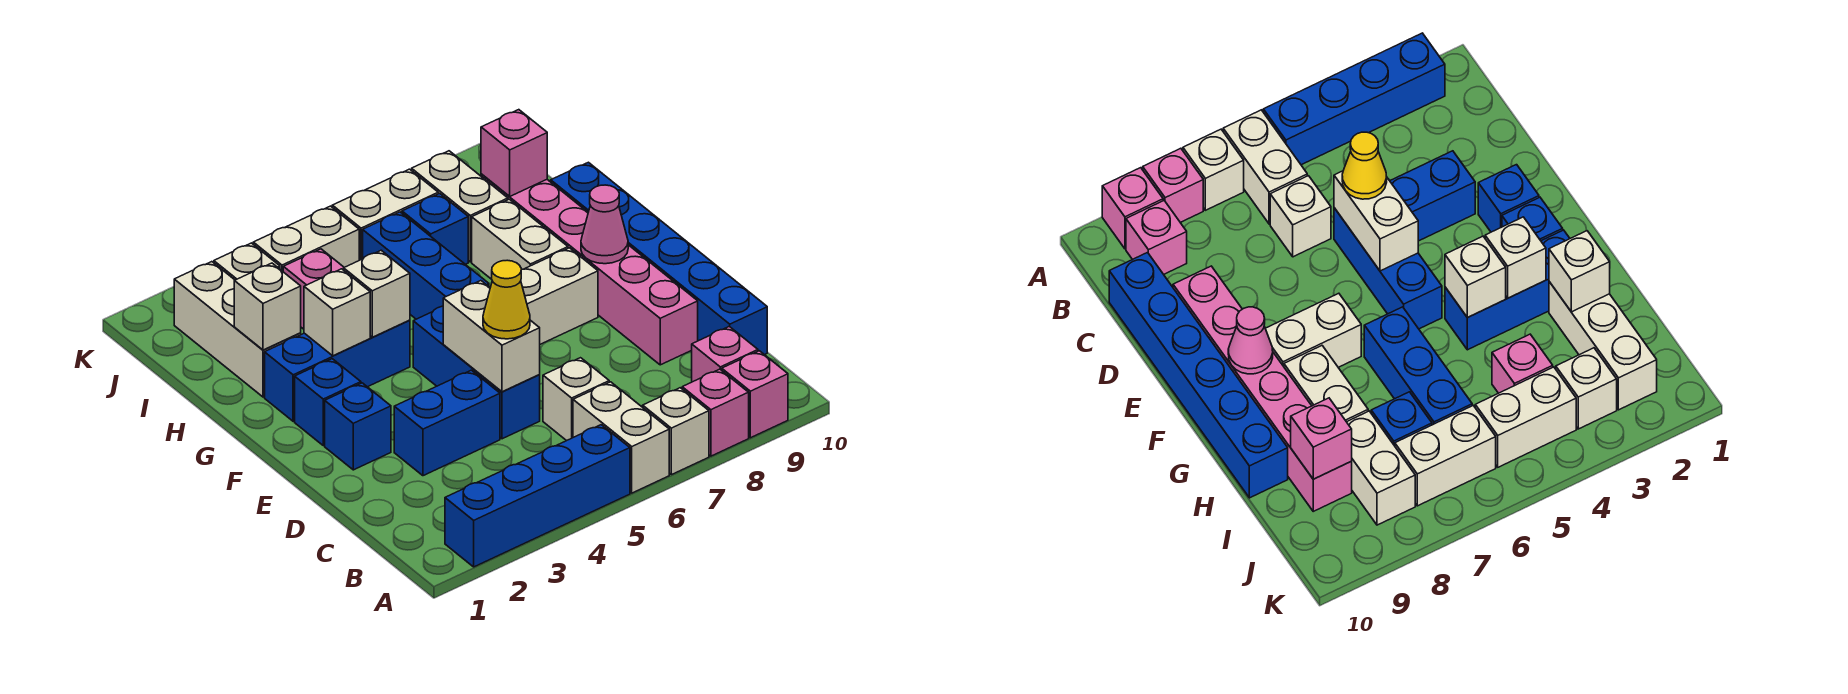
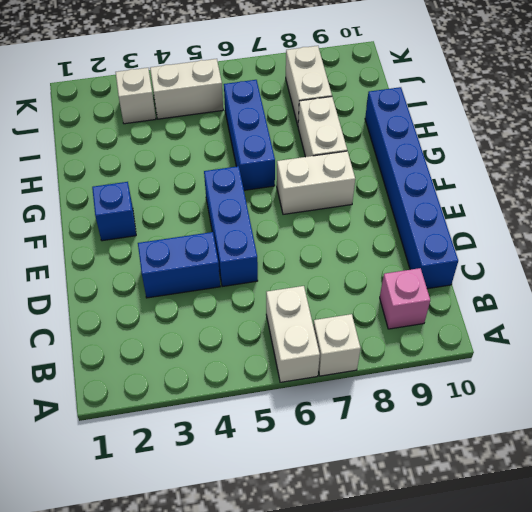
none -> blue 1x4 brick [445,425,630,567]
none -> pink 1x1 brick [682,369,749,456]
none -> pink 1x1 brick [722,351,788,438]
none -> white 1x1 brick [543,358,609,441]

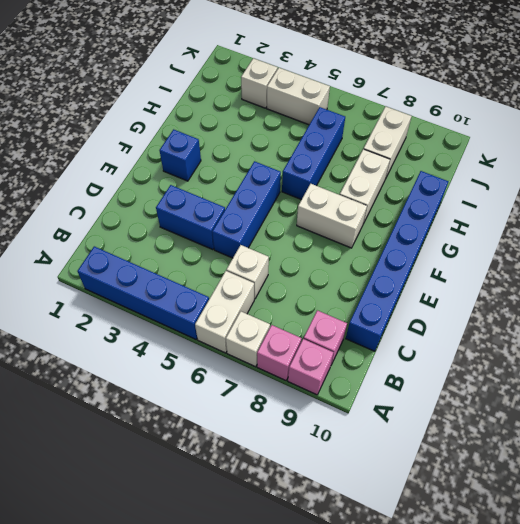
none -> pink 1x6 brick [481,174,698,365]
none -> blue 1x1 brick [325,383,391,470]
none -> blue 1x3 brick [265,320,410,421]
none -> white 1x3 brick [174,262,301,397]

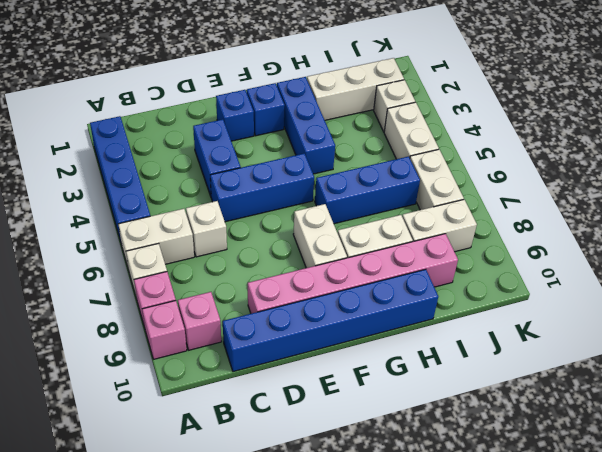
none -> pink 1x1 brick [283,249,344,329]
none -> blue 1x1 brick [402,193,468,264]
none -> white 1x2 brick [443,281,540,392]
none -> pink 1x1 cone [581,185,628,264]

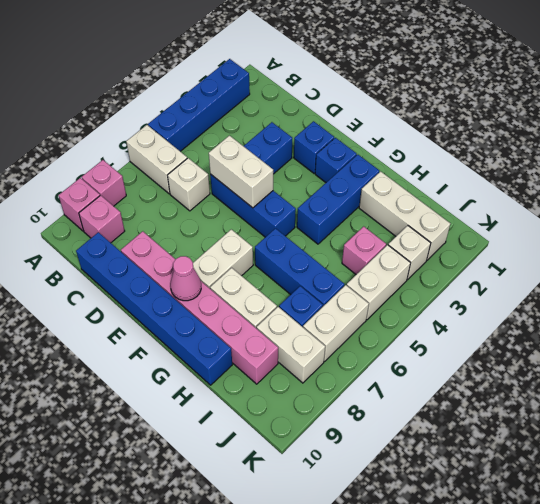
none -> white 1x1 brick [643,388,709,475]
none -> white 1x1 brick [304,269,370,356]
none -> white 1x1 brick [344,250,410,337]
none -> white 1x1 brick [234,263,301,350]

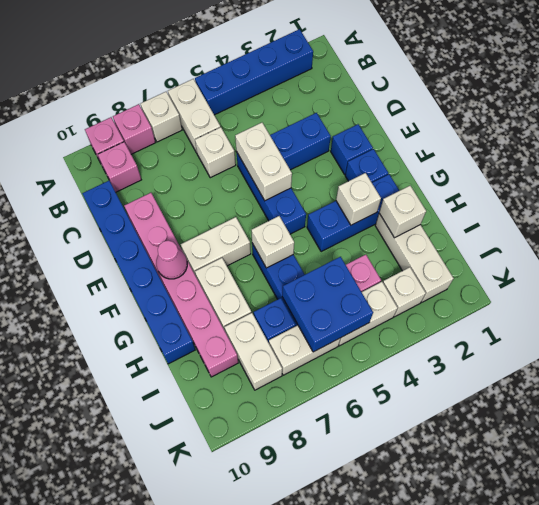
white 1x1 brick [251,216,294,268] -> white 1x1 brick moved to [344,250,410,337]
blue 2x2 brick [282,257,373,352] -> none
none -> pink 1x1 brick [481,110,547,196]
none -> yellow 1x1 cone [483,260,530,339]

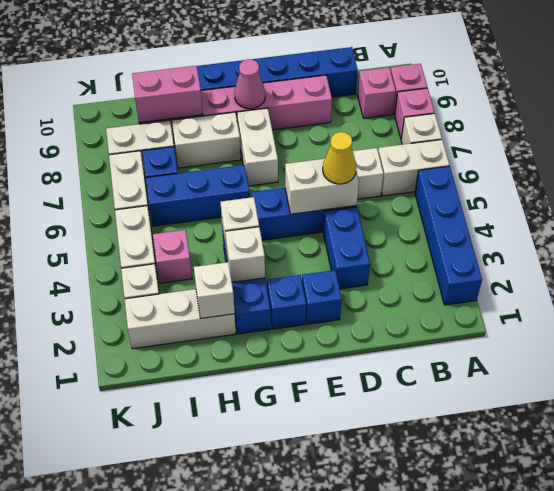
pink 1x2 brick [132,66,203,123] -> pink 1x1 brick [481,110,547,196]

